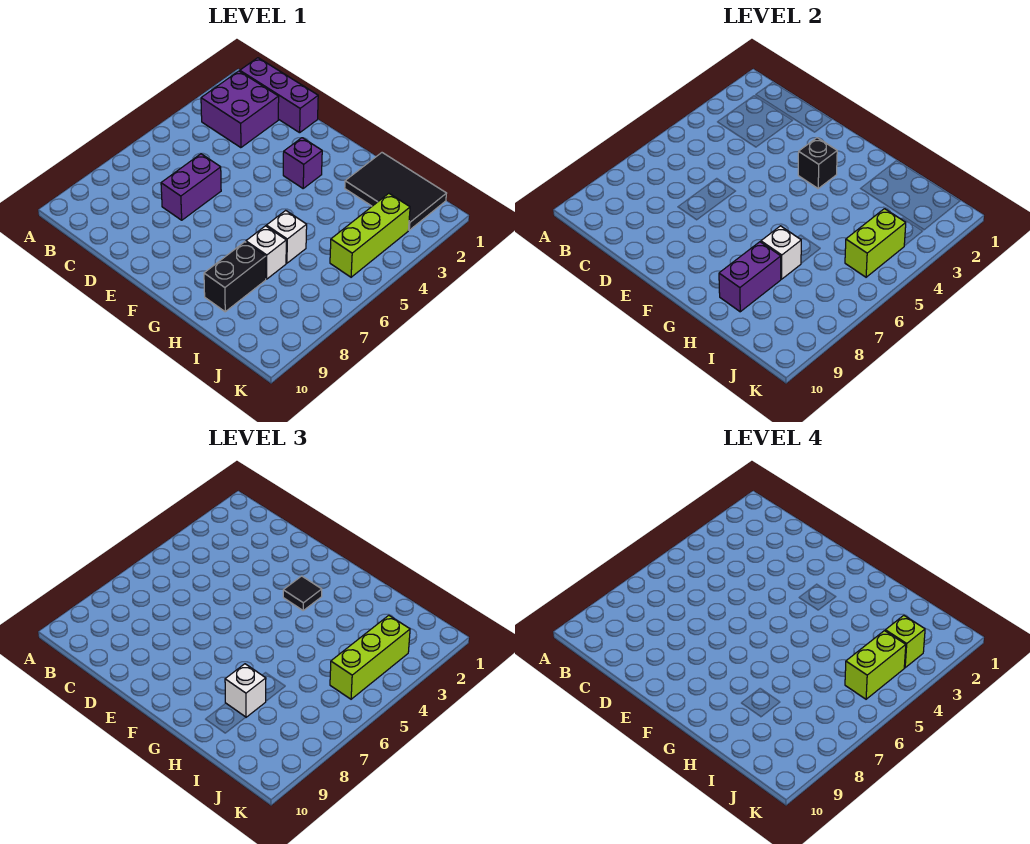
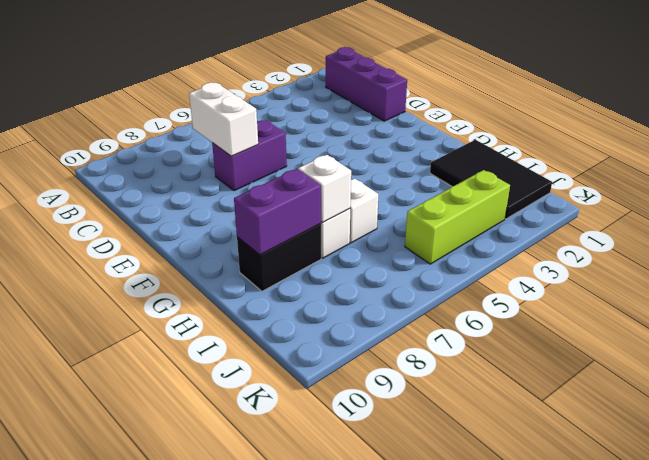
white 1x2 brick [189,82,258,156] -> none
none -> purple 2x2 brick [201,71,279,148]
none -> purple 1x1 brick [283,138,322,188]
none -> black 1x1 brick [798,138,837,188]

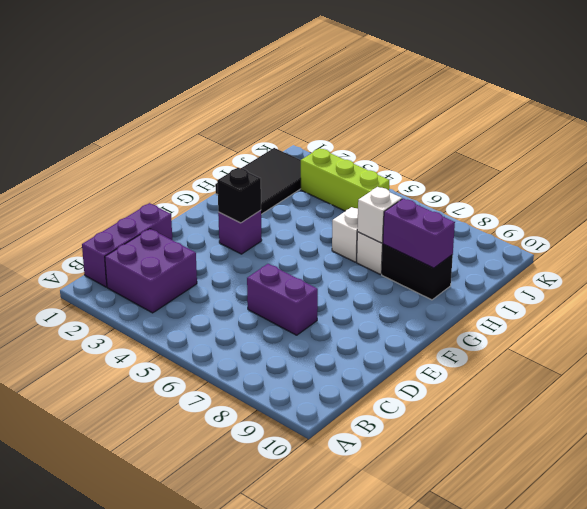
none -> lime 1x2 brick [845,209,906,277]
none -> black 1x1 tile [283,576,322,610]
none -> white 1x1 brick [225,664,266,717]

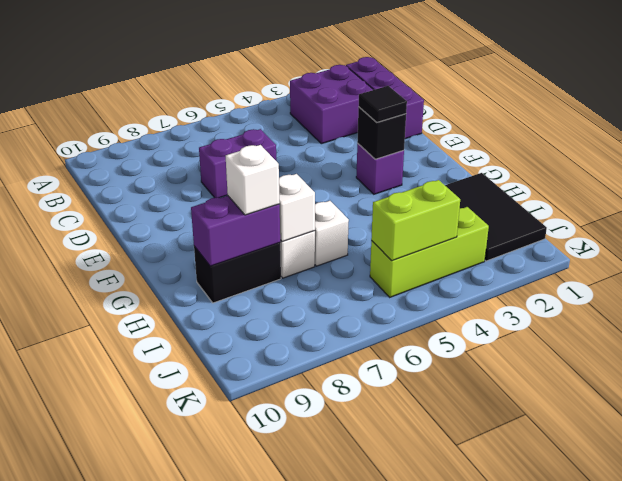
none -> lime 1x3 brick [330,615,410,699]
none -> lime 1x1 brick [885,615,925,668]
none -> lime 1x2 brick [845,631,906,699]

